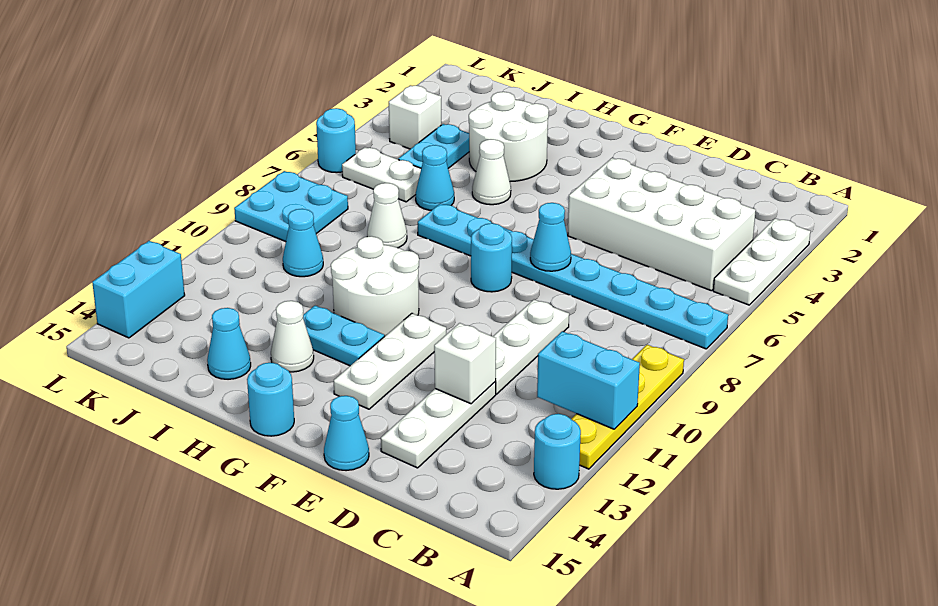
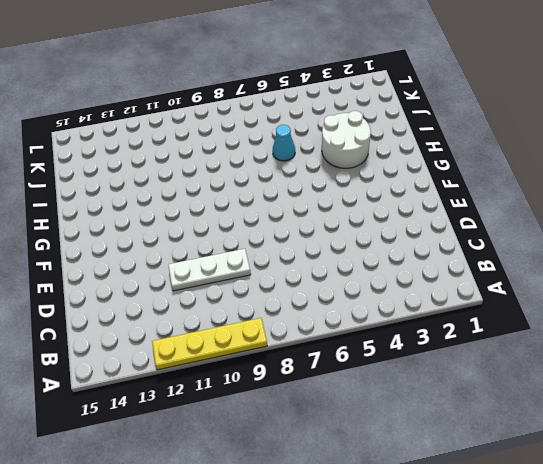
none -> white 1x3 plate [713,218,810,305]
none -> cyan 1x8 plate [418,203,728,349]
none -> cyan 1x1 round brick [534,414,581,489]

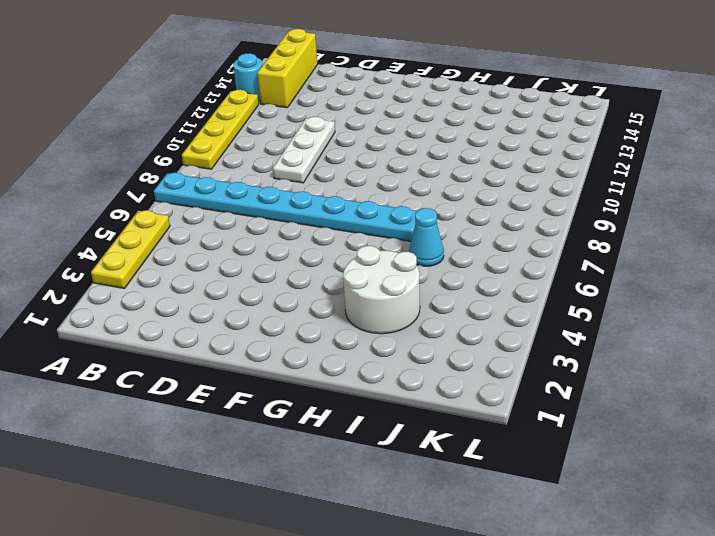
yellow 1x3 plate [91,210,170,289] -> white 1x3 plate [713,218,810,305]
yellow 1x3 brick [257,29,317,108] -> none
none -> white 2x4 brick [568,158,756,291]
none -> white 1x3 plate [381,382,496,468]
none -> cyan 1x1 cone [324,396,369,471]

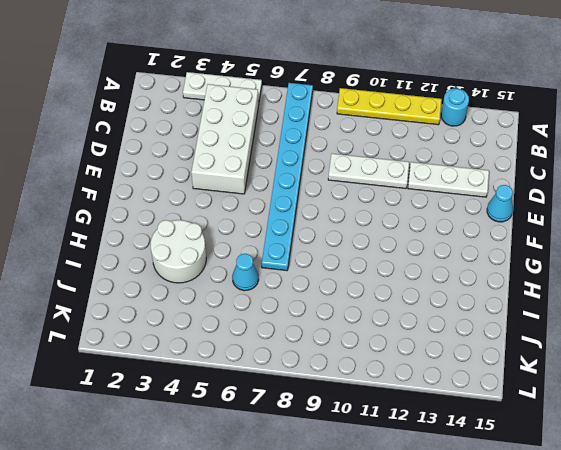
none -> cyan 1x1 round brick [471,223,512,292]
none -> white 1x3 plate [334,313,446,409]
none -> white 2x2 round brick [331,236,419,336]

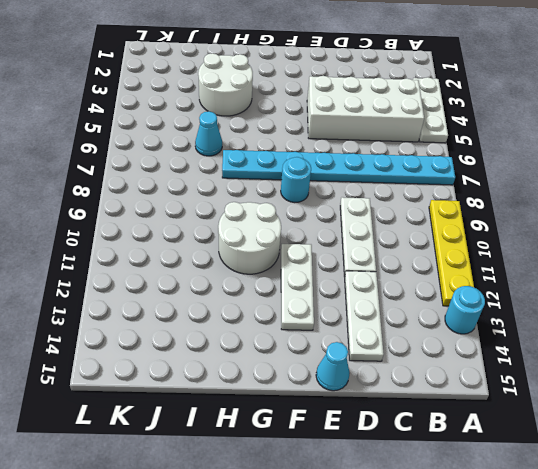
none -> cyan 1x2 plate [303,306,384,366]
none -> cyan 1x1 round brick [247,363,294,436]
none -> white 1x1 cone [472,139,511,205]

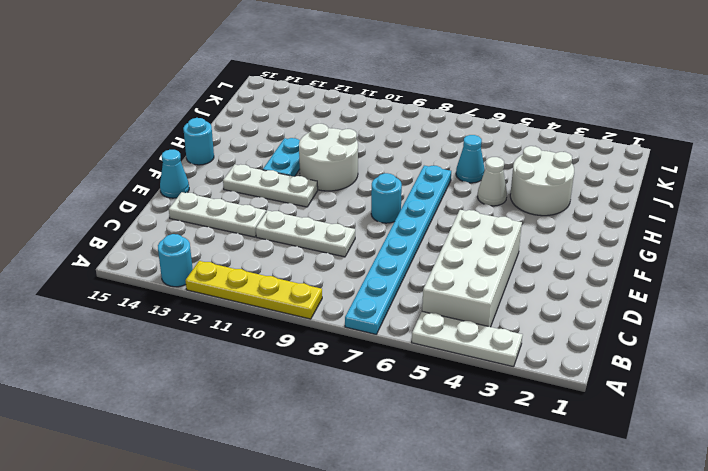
none -> white 1x1 cone [271,301,314,372]
none -> white 1x1 cone [367,183,407,248]
none -> cyan 1x1 cone [207,308,251,379]

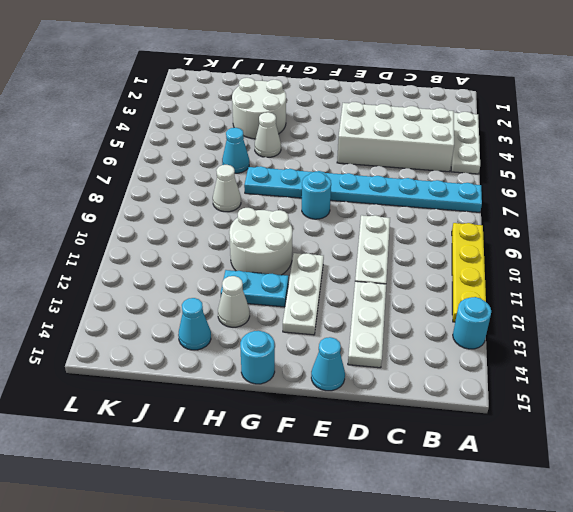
none -> cyan 1x2 plate [398,124,469,168]
none -> white 1x2 plate [342,147,421,202]
none -> cyan 1x1 cone [283,209,323,277]

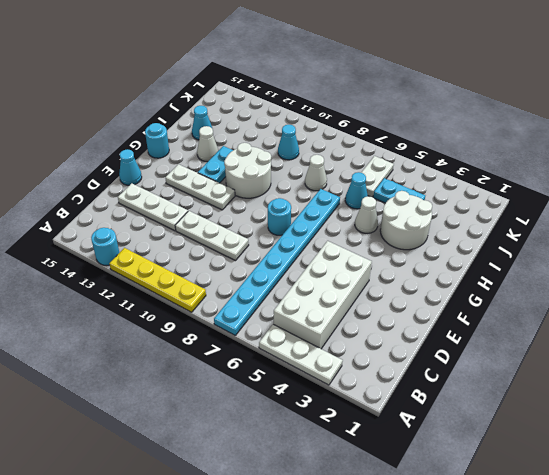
none -> white 1x1 brick [389,85,441,149]
none -> cyan 2x2 plate [234,171,348,242]
none -> cyan 1x1 round brick [316,108,356,173]

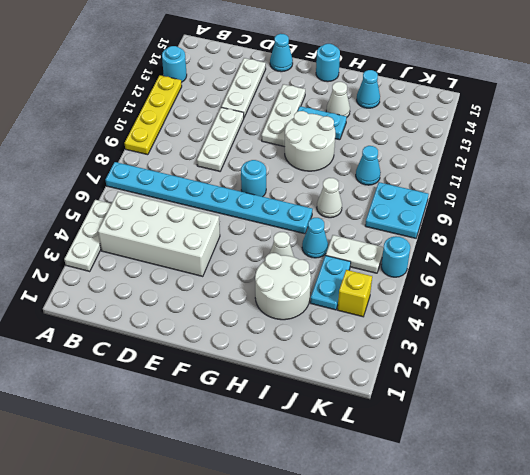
yellow 1x1 brick [338,270,372,317] -> white 1x1 brick [389,85,441,149]
none -> cyan 1x2 brick [92,241,185,338]
none -> cyan 1x2 brick [537,331,640,429]
none -> white 1x1 brick [434,323,496,404]

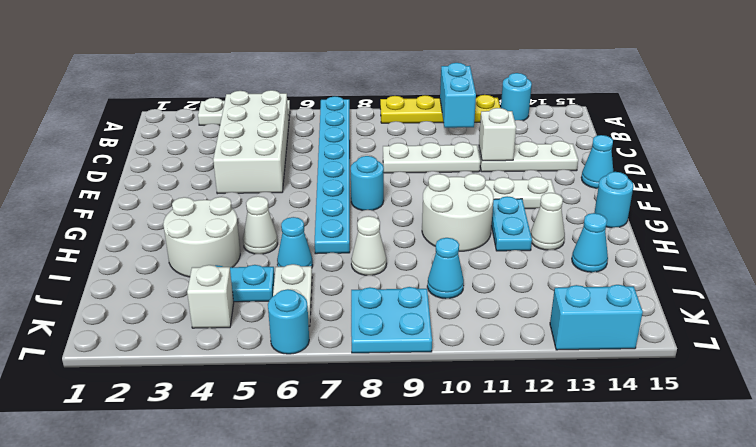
none -> cyan 1x1 cone [530,203,571,271]

